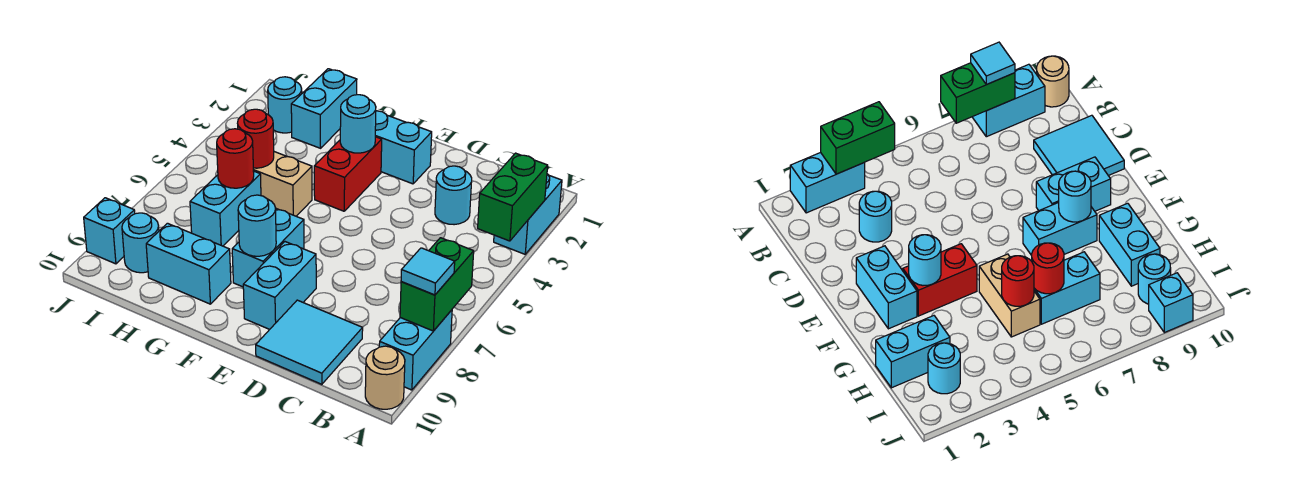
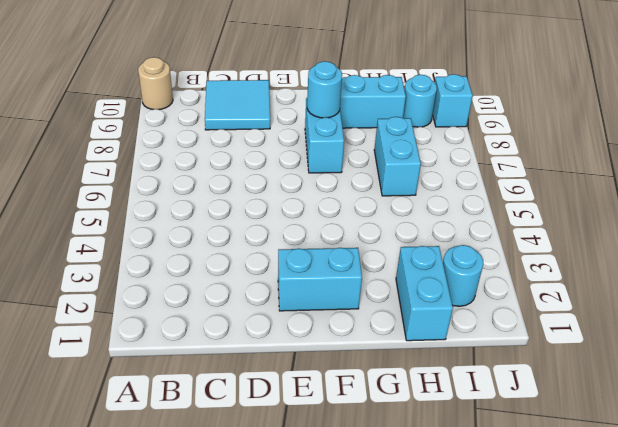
none -> cyan 1x2 brick [494,174,562,254]
none -> cyan 1x2 brick [379,310,452,390]
none -> cyan 1x1 round brick [435,166,472,225]

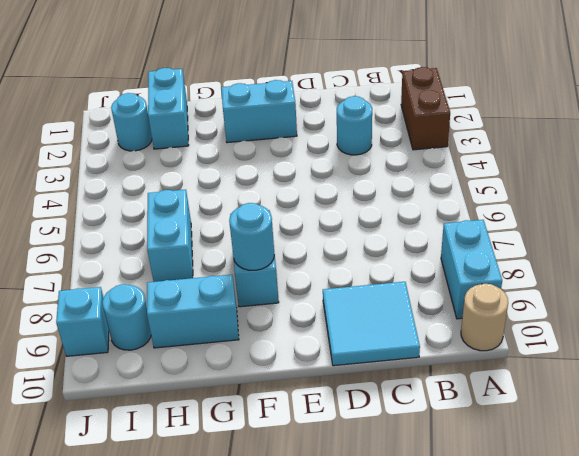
brown 1x2 brick [401,67,450,150] -> cyan 1x2 brick [494,174,562,254]
none -> cyan 1x2 brick [243,242,316,329]
none -> red 1x2 brick [314,137,382,211]
none -> tan 1x2 brick [253,152,312,216]

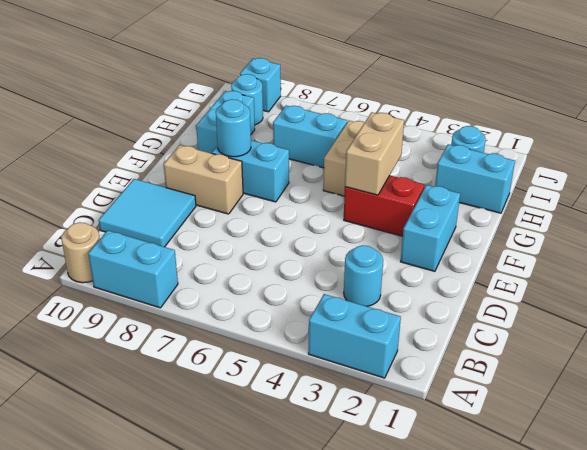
tan 1x2 brick [164,145,243,214] -> cyan 1x2 brick [243,242,316,329]
tan 1x2 brick [345,112,404,195] -> none
none -> green 1x2 brick [478,153,548,241]
none -> green 1x2 brick [400,238,474,331]
none -> cyan 1x1 round brick [340,95,376,153]

